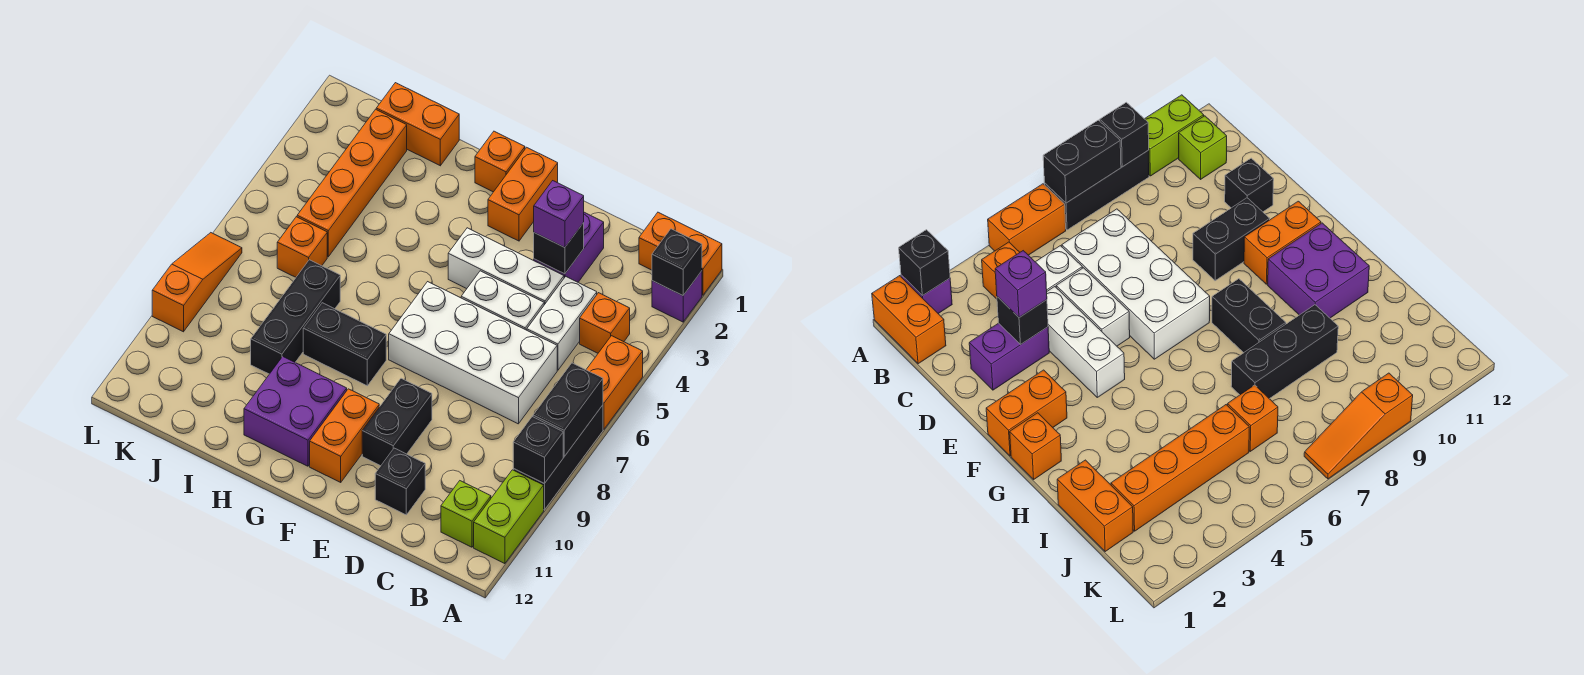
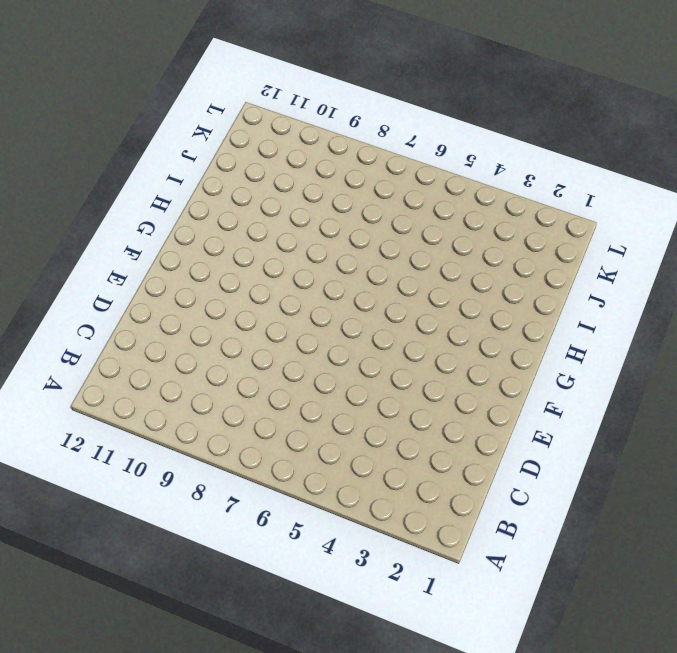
none -> orange 1x2 brick [639,212,722,295]
none -> purple 1x1 brick [652,271,702,322]
none -> orange 1x2 brick [586,336,643,429]

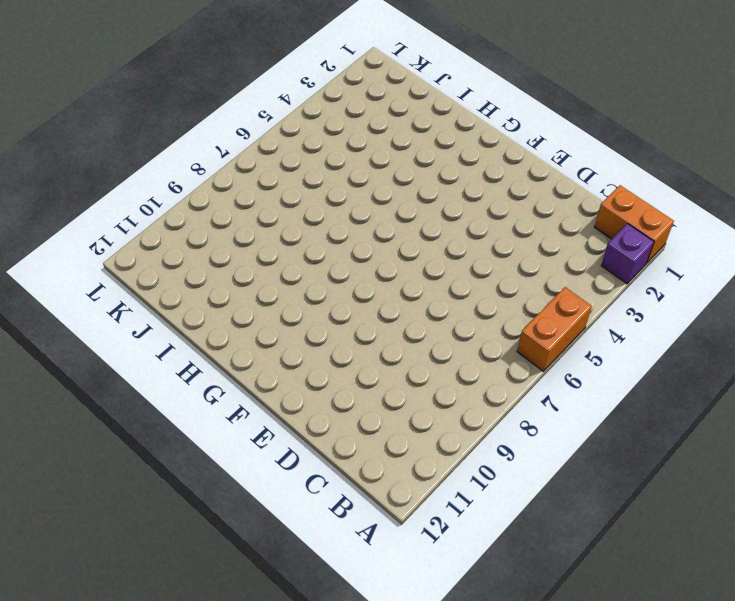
none -> black 1x3 brick [513,405,603,510]
none -> lime 1x2 brick [474,470,544,564]
none -> orange 1x1 brick [580,293,630,353]

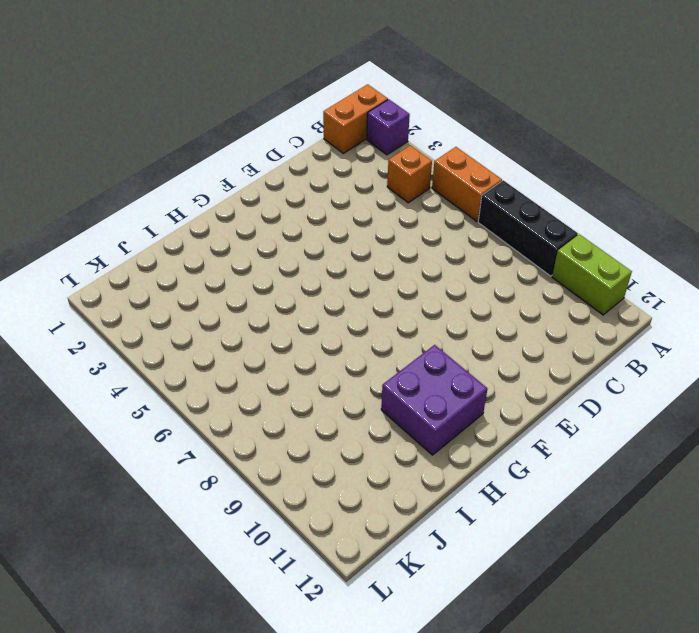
none -> lime 1x1 brick [441,481,491,547]
none -> white 1x2 brick [527,277,597,370]
none -> white 2x4 brick [389,282,557,424]

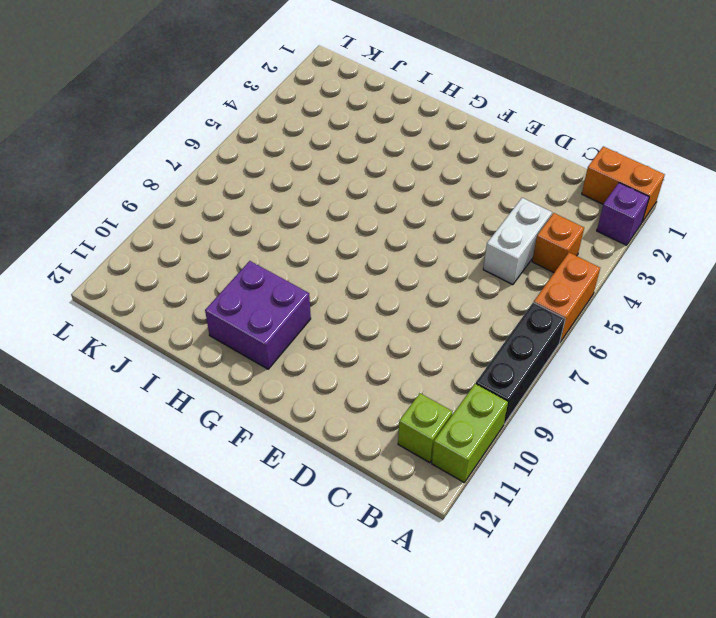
none -> white 2x4 brick [389,282,557,424]
none -> purple 1x2 brick [534,212,604,282]
none -> white 1x3 brick [448,228,564,305]

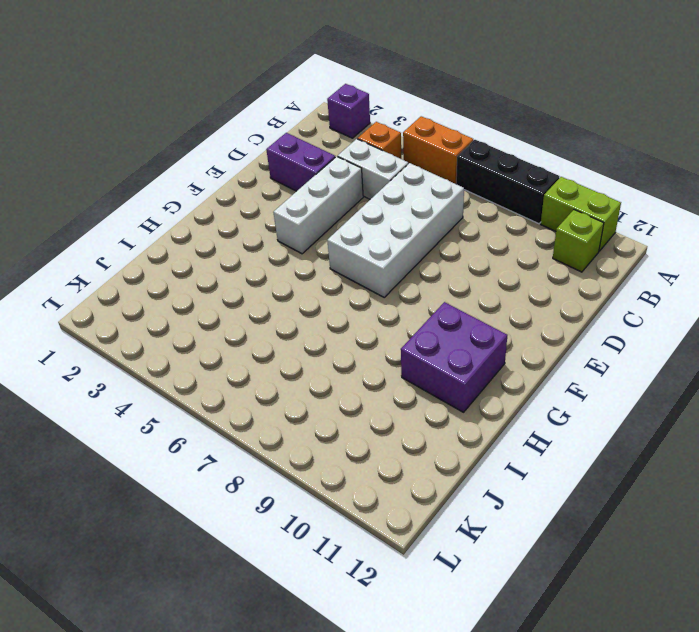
none -> orange 1x2 brick [639,212,722,295]
none -> white 1x2 brick [461,271,544,330]
none -> black 1x1 brick [375,448,425,515]

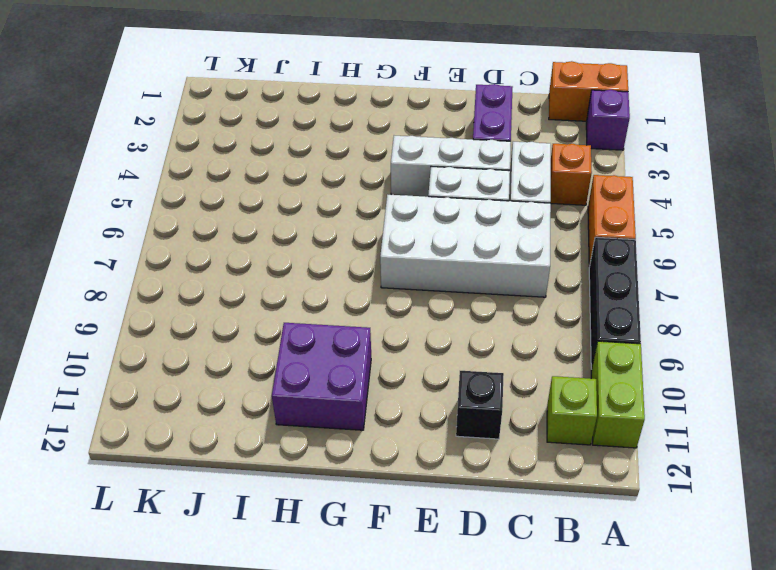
none -> black 1x2 brick [362,378,432,466]
none -> orange 1x2 brick [488,147,558,241]
none -> orange 1x2 brick [310,389,379,482]

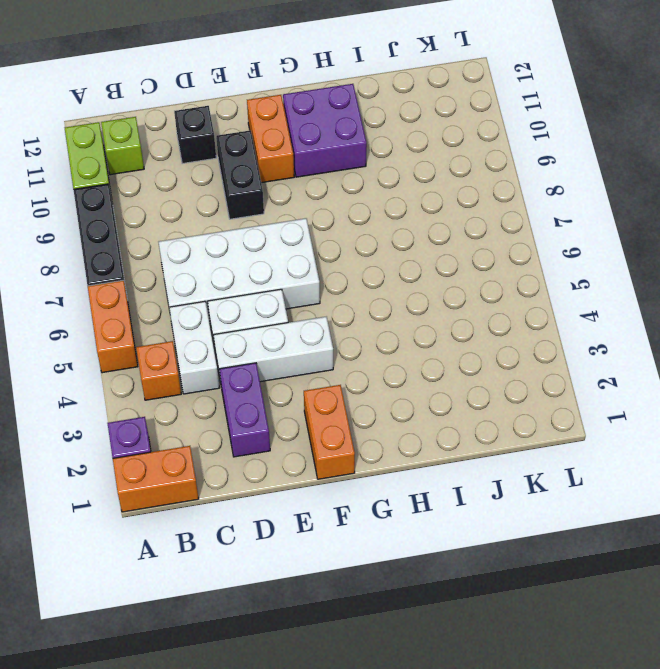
none -> orange 1x1 brick [475,131,525,192]
none -> black 1x2 brick [303,303,386,386]
none -> orange 1x2 brick [376,83,459,166]

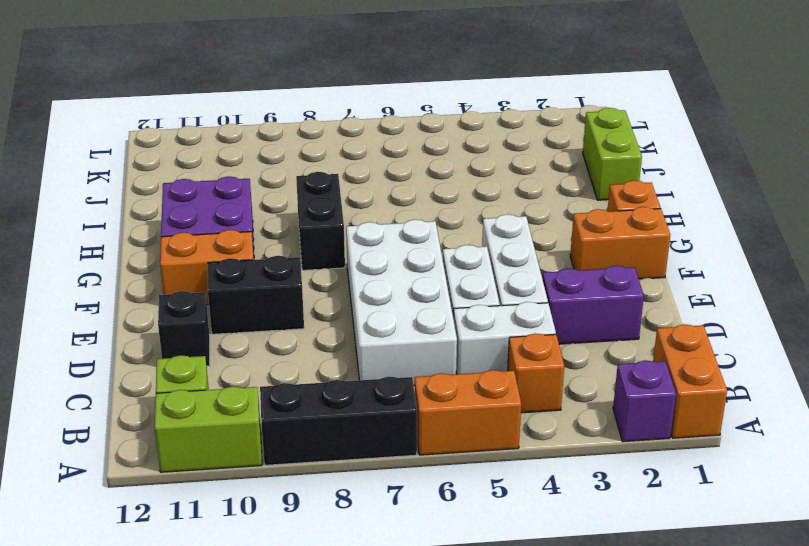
lime 1x2 brick [583,108,642,200] -> orange 1x2 brick [376,83,459,166]
none -> black 1x3 brick [251,260,340,374]
none -> orange 1x4 brick [297,109,407,257]
none -> orange 1x1 brick [277,217,327,277]

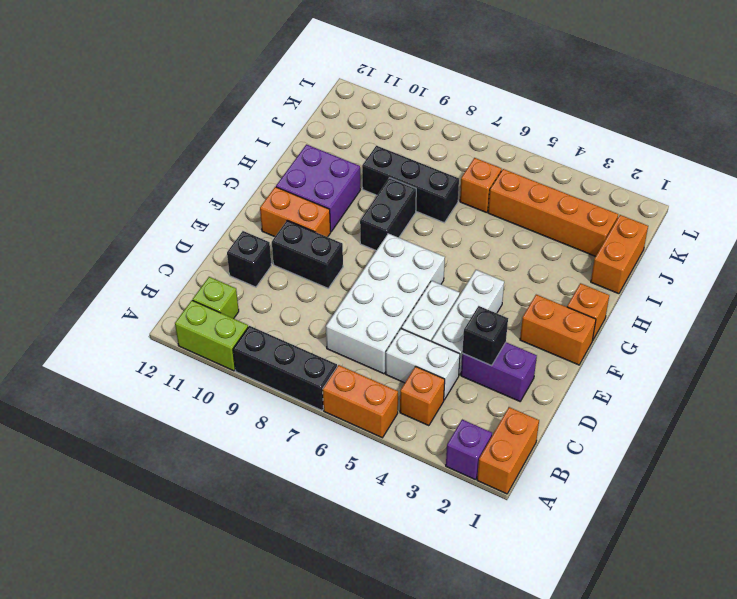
none -> orange 1x3 slope [152,233,242,332]
none -> black 1x1 brick [652,229,702,296]
none -> black 1x2 brick [533,363,603,456]

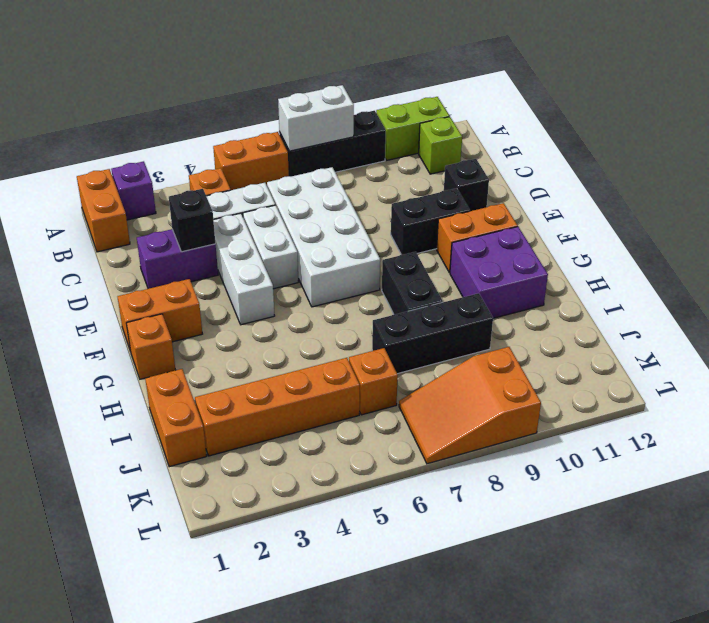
white 1x2 brick [278,85,354,151] -> black 1x2 brick [533,363,603,456]
orange 2x3 slope [399,347,541,464] -> orange 1x3 slope [152,233,242,332]
none -> black 1x1 brick [652,229,702,296]
none -> black 1x1 brick [513,417,563,484]
none -> purple 1x1 brick [534,181,584,247]

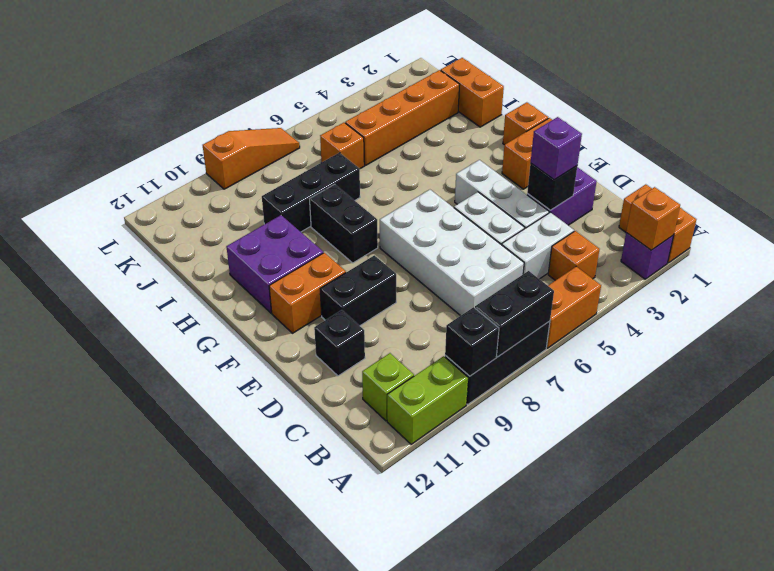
orange 1x1 brick [626,187,680,250] -> black 1x1 brick [652,229,702,296]

